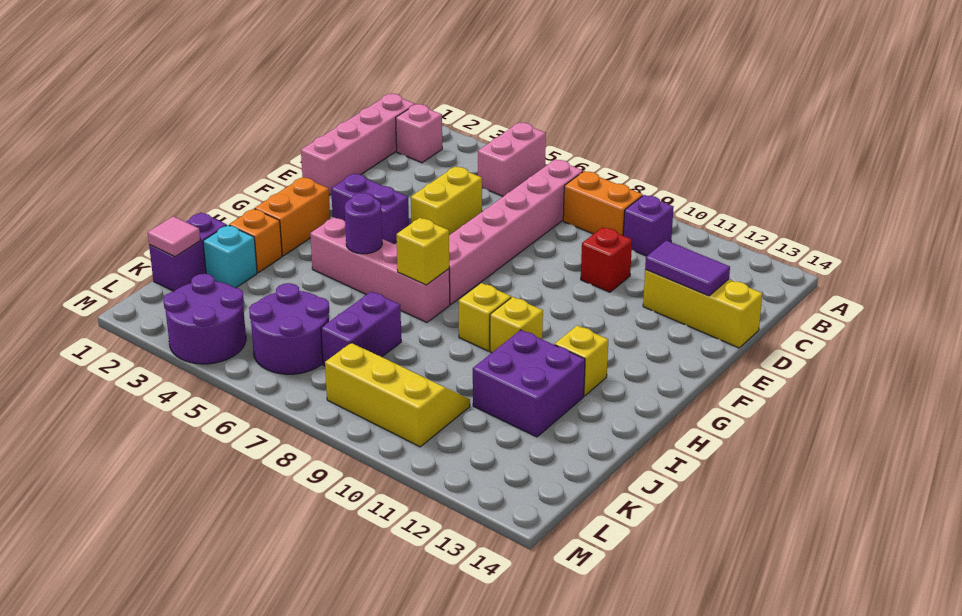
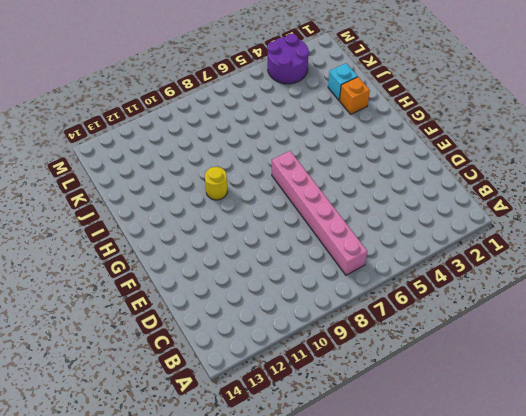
yellow 1x1 round brick [205,167,227,200] -> yellow 1x1 brick [490,297,543,353]
none -> pink 1x2 brick [478,122,546,196]
none -> pink 1x4 brick [301,94,415,195]
none -> pink 1x1 brick [396,104,442,163]

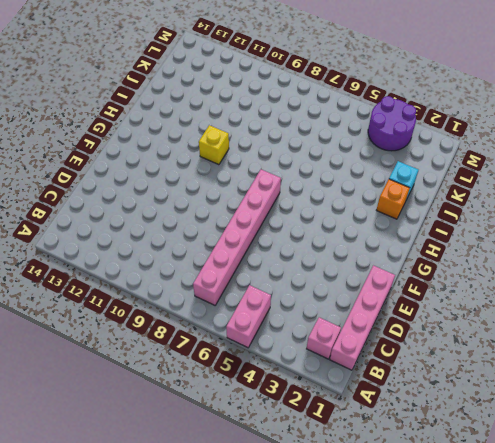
none -> orange 1x2 brick [563,171,643,235]
none -> purple 1x1 brick [623,195,674,256]
none -> yellow 1x2 brick [411,167,482,235]

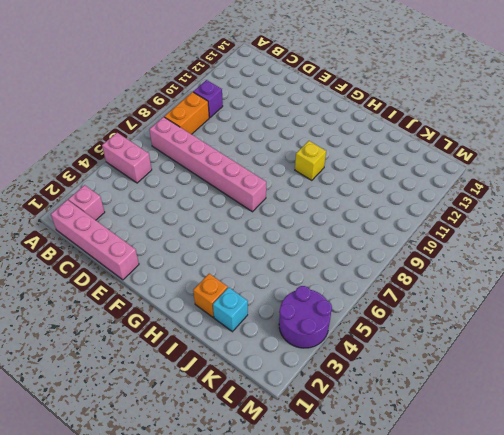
none -> yellow 1x2 brick [411,167,482,235]
none -> red 1x1 brick [581,227,632,292]
none -> yellow 1x3 brick [643,270,762,348]

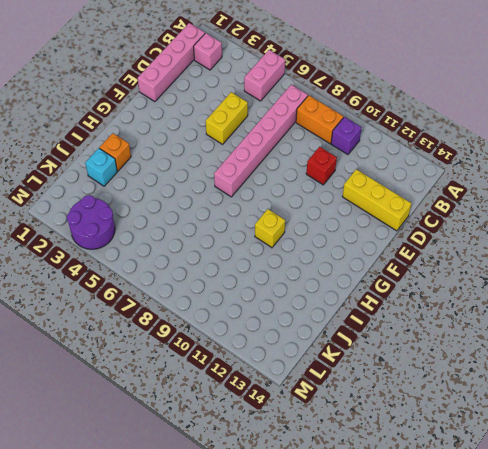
none -> purple 1x2 brick [331,174,409,244]
none -> orange 1x2 brick [255,177,330,256]
none -> pink 1x4 brick [310,217,450,323]

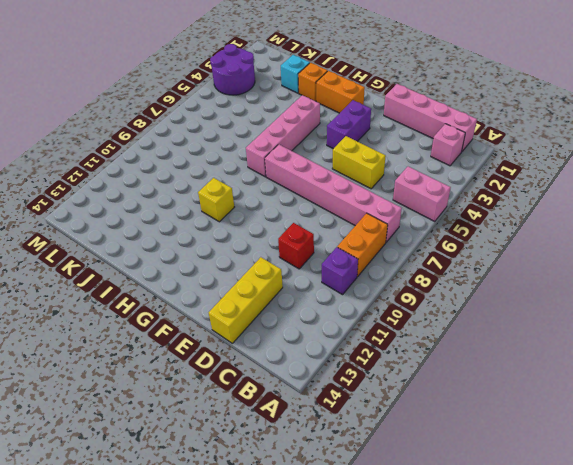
none -> yellow 1x1 brick [459,283,511,351]
none -> yellow 1x1 brick [555,326,608,396]
none -> purple 2x2 brick [473,330,585,437]

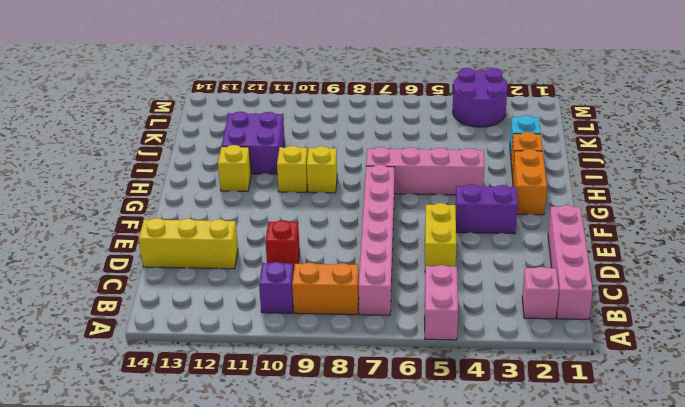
none -> purple 1x2 brick [149,212,227,291]
none -> purple 1x2 brick [321,291,401,366]
none -> purple 2x2 round brick [249,283,329,374]

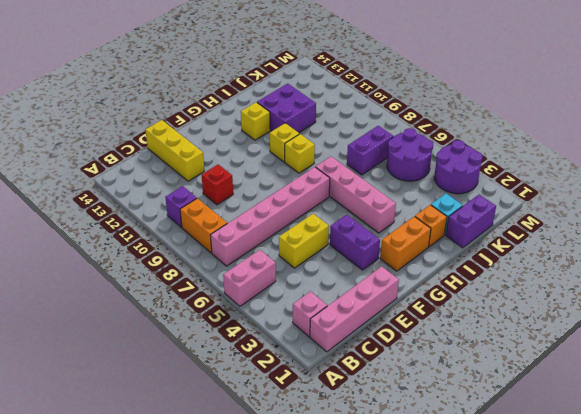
none -> yellow 2x3 slope [325,343,470,447]
none -> purple 1x2 tile [645,241,730,296]
none -> purple 1x1 round brick [345,193,382,254]

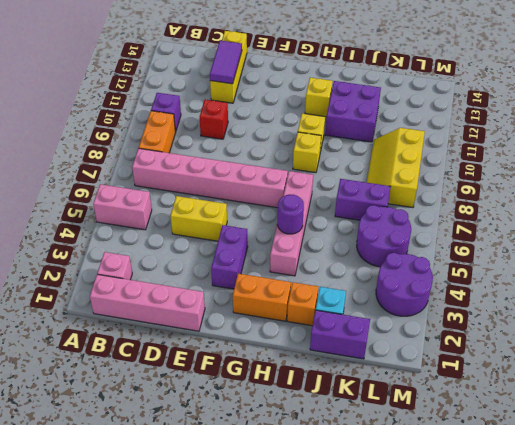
none -> yellow 1x1 brick [396,218,449,285]
none -> pink 1x1 tile [148,216,200,257]

